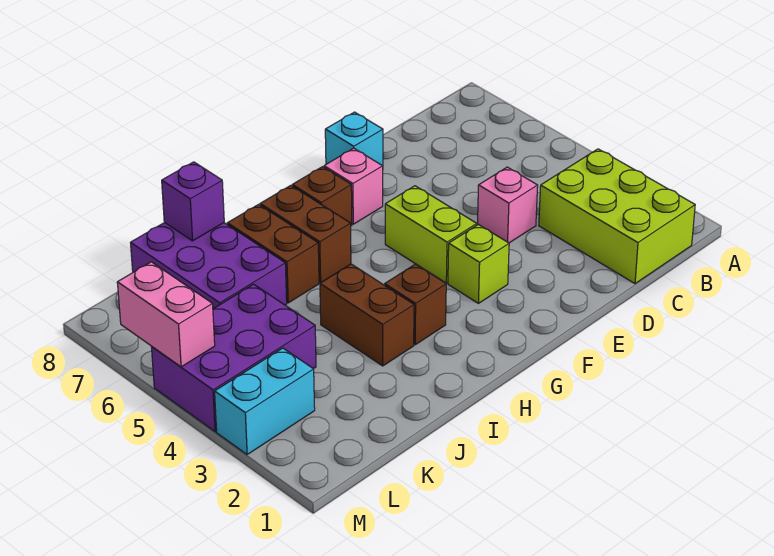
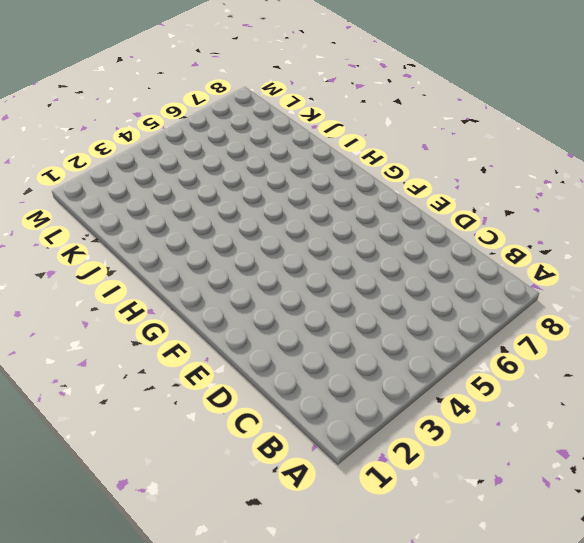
none -> lime 2x3 brick [539,149,695,284]
none -> pink 1x1 brick [477,167,538,243]
none -> cyan 1x1 brick [325,112,383,166]

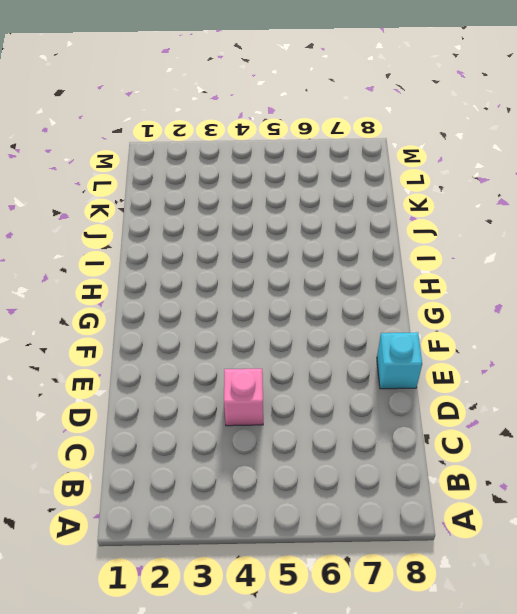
none -> lime 2x3 brick [539,149,695,284]
none -> lime 1x1 brick [448,224,509,303]
none -> lime 1x2 brick [385,186,477,283]

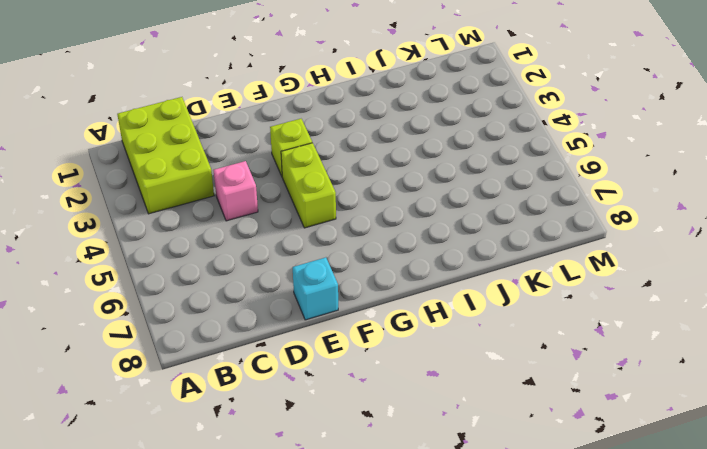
none -> pink 1x1 brick [324,148,383,224]
none -> brown 1x1 brick [292,167,352,226]
none -> brown 1x1 brick [385,264,446,345]

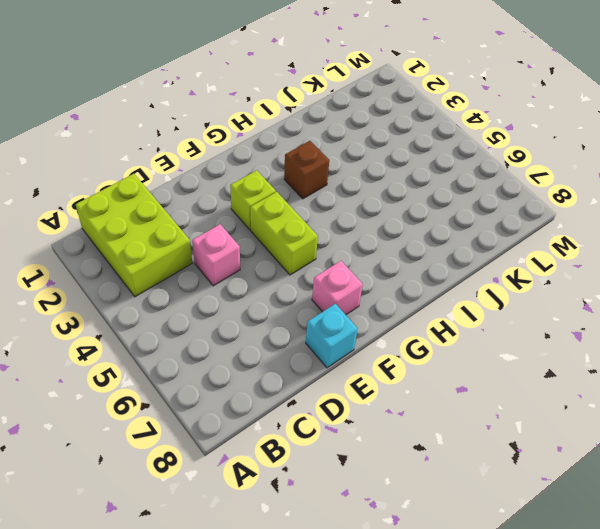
none -> brown 1x1 brick [292,167,352,226]
none -> brown 1x2 brick [260,185,351,283]
none -> brown 1x2 brick [320,264,414,366]

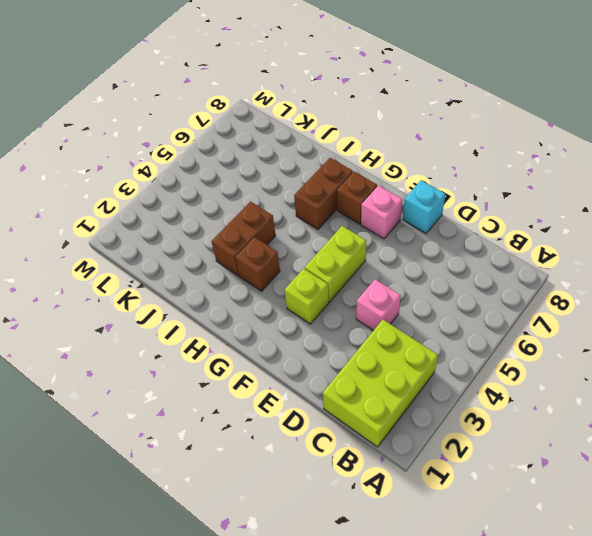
none -> brown 1x2 brick [227,204,319,303]
none -> purple 2x3 brick [131,222,287,309]
none -> purple 2x3 brick [152,284,316,432]

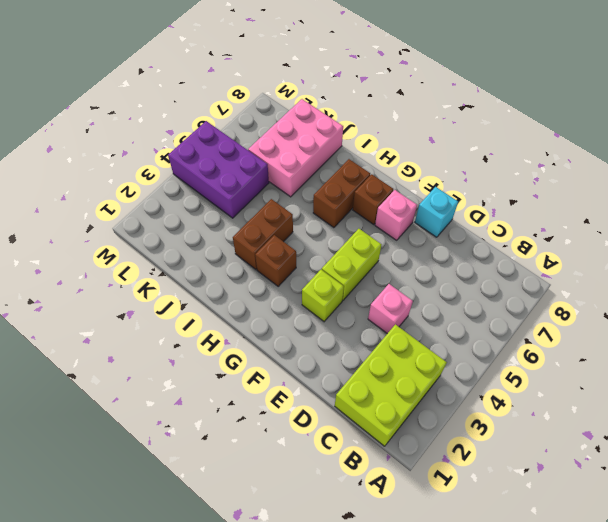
pink 2x3 brick [248,99,343,197] -> purple 2x3 brick [131,222,287,309]
none -> brown 1x2 brick [227,204,319,303]
none -> cyan 1x2 brick [215,348,315,455]
none -> purple 1x1 brick [162,162,224,241]

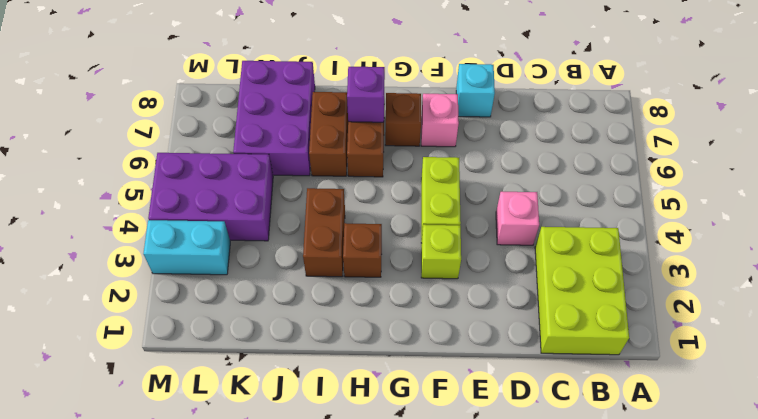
purple 1x1 brick [347,67,385,122] -> purple 1x1 brick moved to [162,162,224,241]
none -> pink 1x2 brick [117,262,215,367]

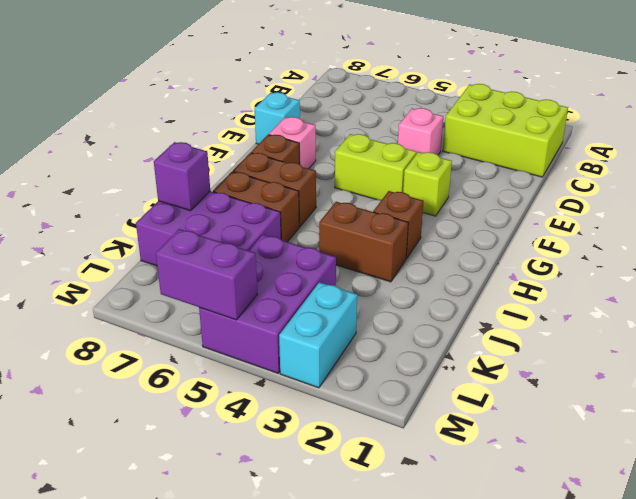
purple 1x2 brick [156,229,258,320] -> pink 1x2 brick [117,262,215,367]

